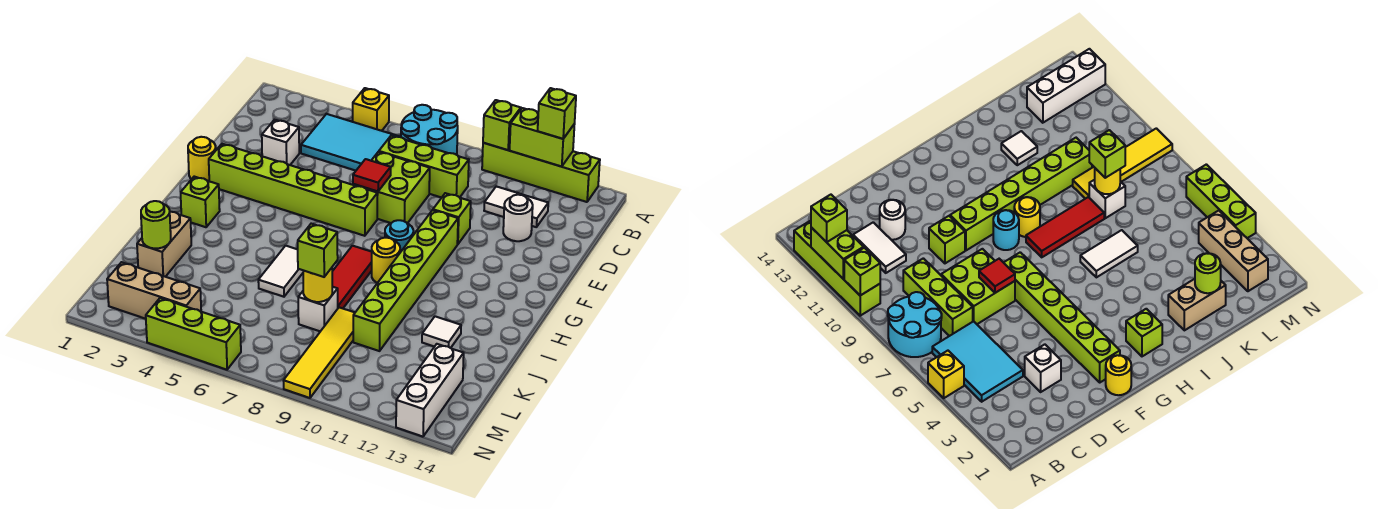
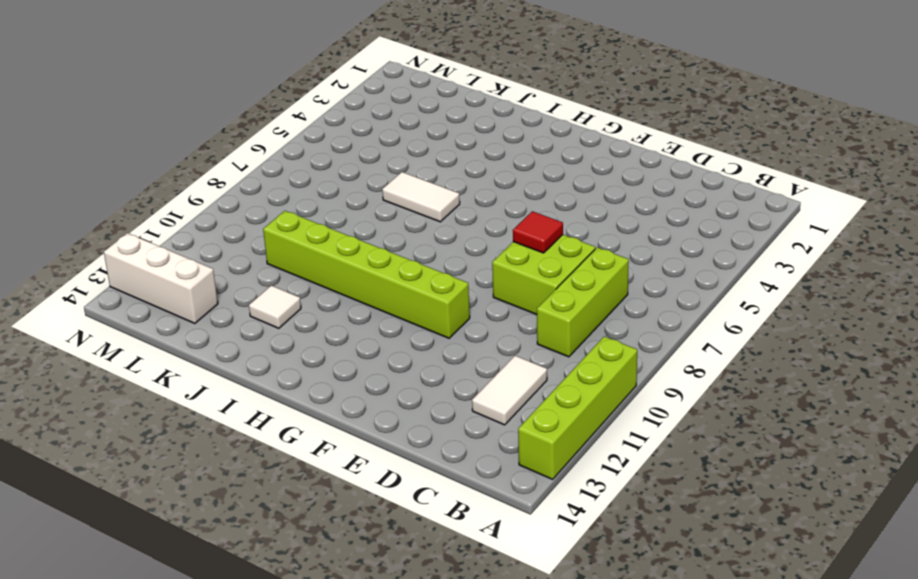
none -> yellow 1x1 brick [353,88,389,131]
none -> cyan 2x2 round brick [401,105,458,155]
none -> cyan 2x3 tile [301,114,400,171]
none -> white 1x1 brick [262,120,299,165]

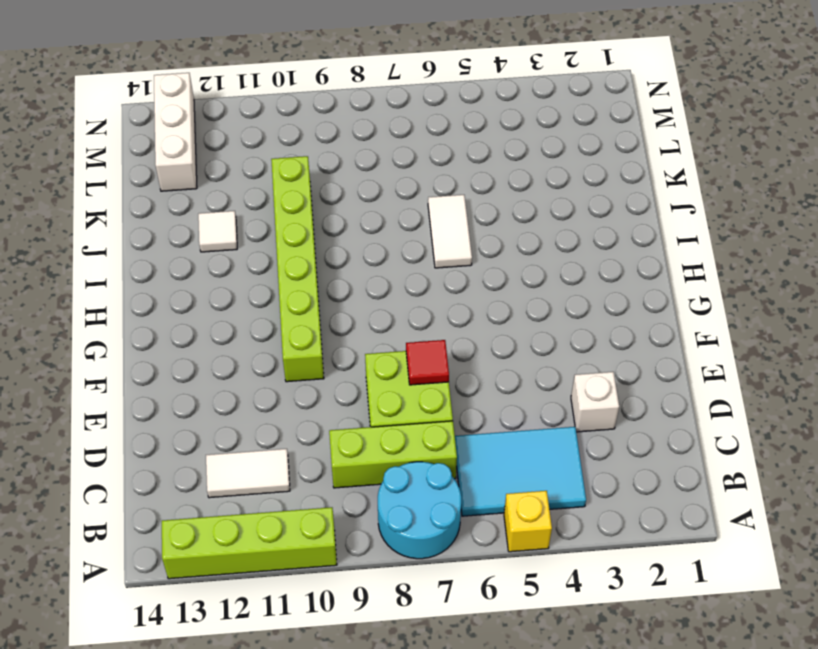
none -> white 1x1 round brick [503,195,533,241]
none -> lime 1x1 brick [433,193,471,244]
none -> yellow 1x1 round brick [188,137,216,181]
none -> lime 1x6 brick [209,144,378,236]

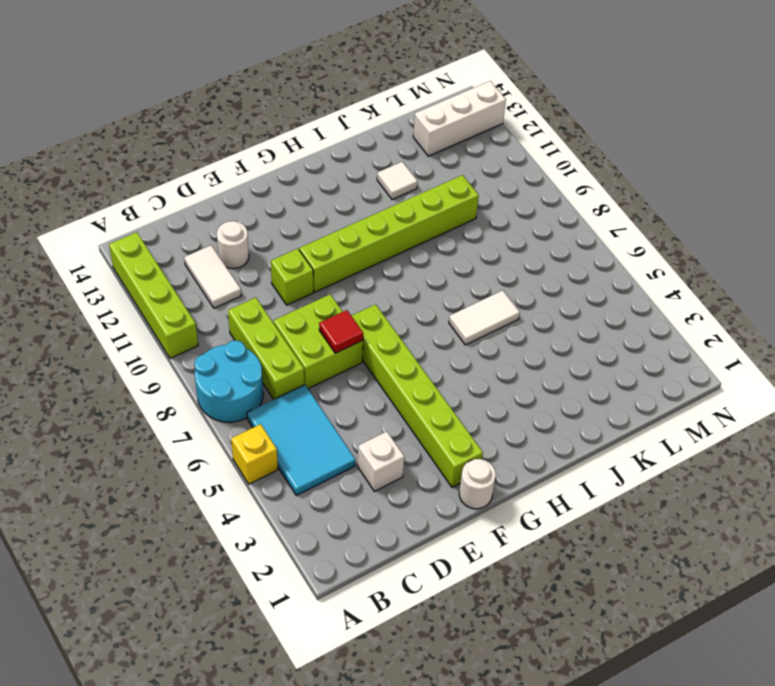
white 1x1 round brick [459,459,496,509] -> yellow 1x1 round brick [188,137,216,181]
none -> cyan 1x1 round brick [385,220,413,252]
none -> lime 1x1 brick [181,177,220,227]
none -> red 1x3 tile [332,246,372,308]
none -> yellow 1x1 round brick [372,238,400,283]

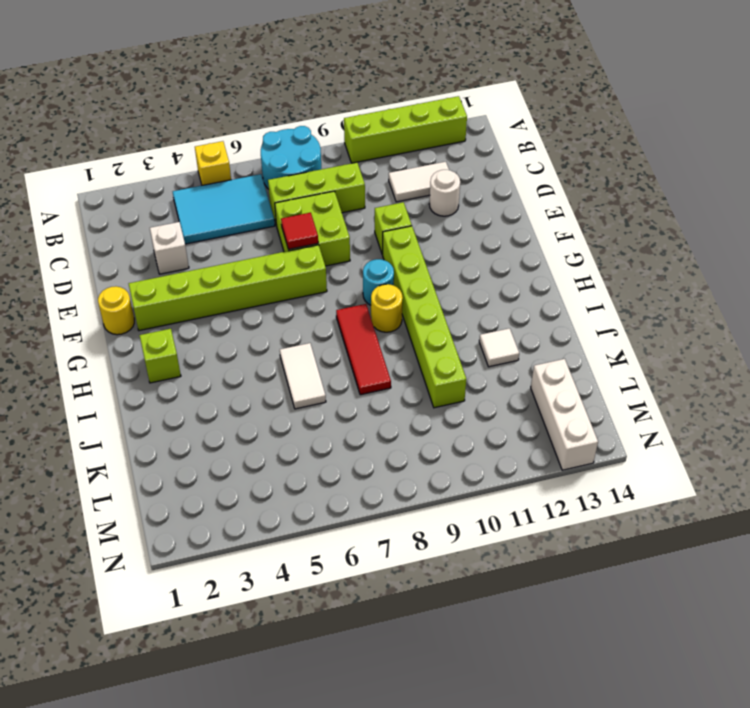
none -> tan 1x2 brick [137,212,191,277]
none -> white 1x1 brick [298,287,338,331]
none -> yellow 1x4 tile [283,307,355,398]
none -> tan 1x3 brick [107,262,201,319]

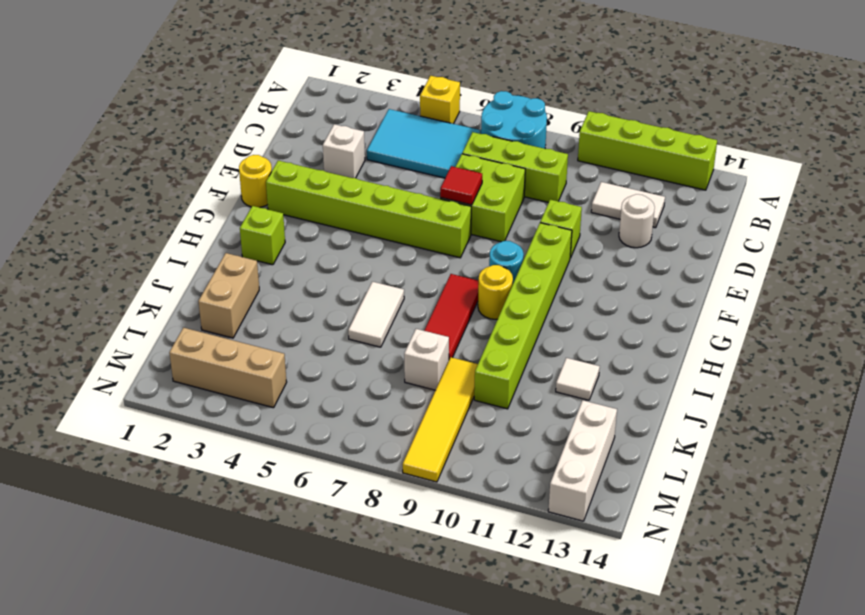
none -> lime 1x3 brick [146,298,241,370]
none -> lime 1x1 brick [483,100,521,150]
none -> lime 1x2 brick [510,108,575,167]
none -> lime 1x1 round brick [141,201,171,248]

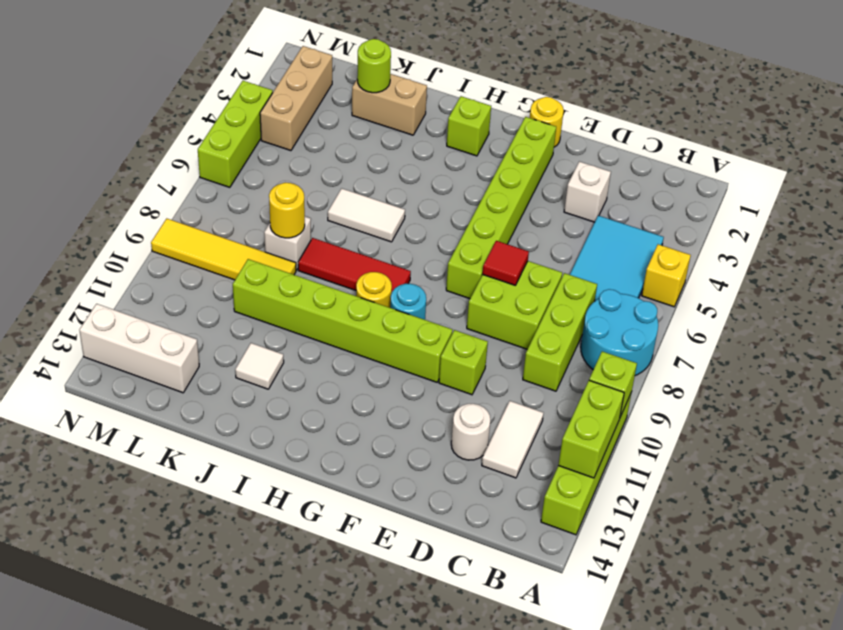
none -> lime 1x1 brick [538,88,576,139]
none -> lime 1x1 brick [298,224,338,277]

